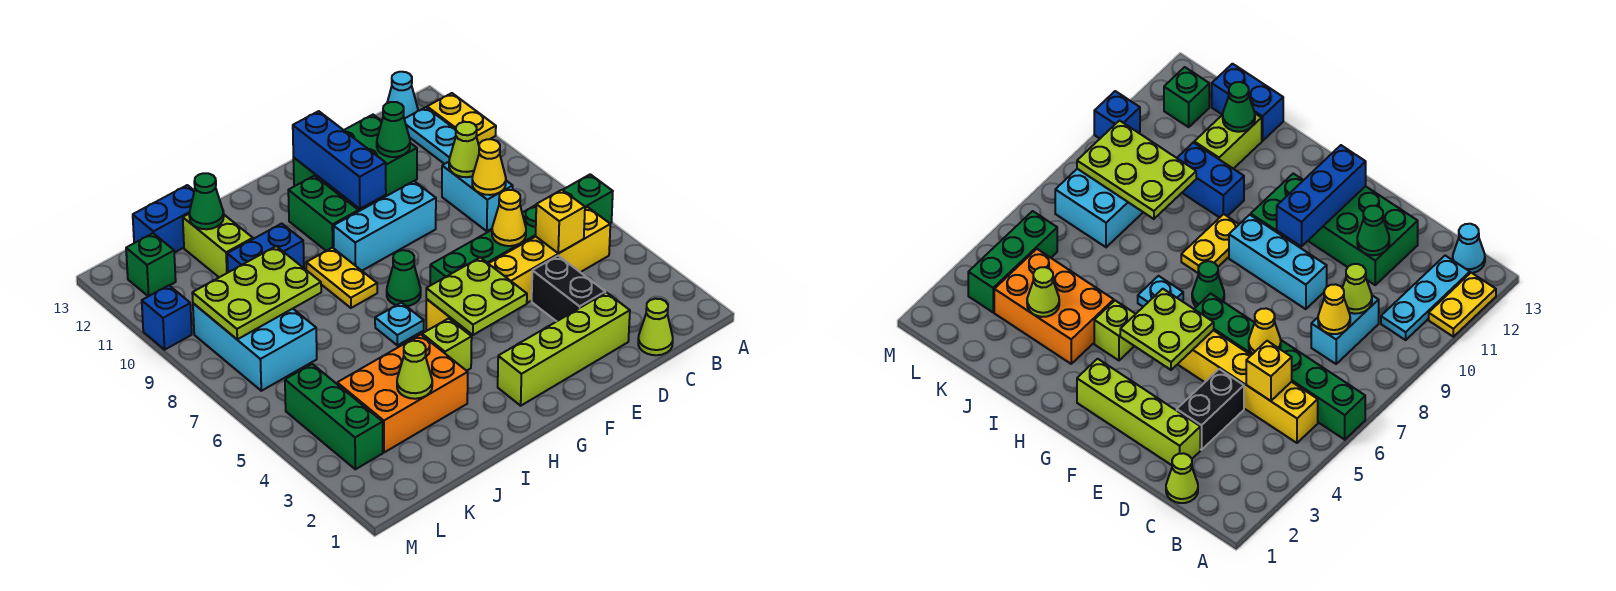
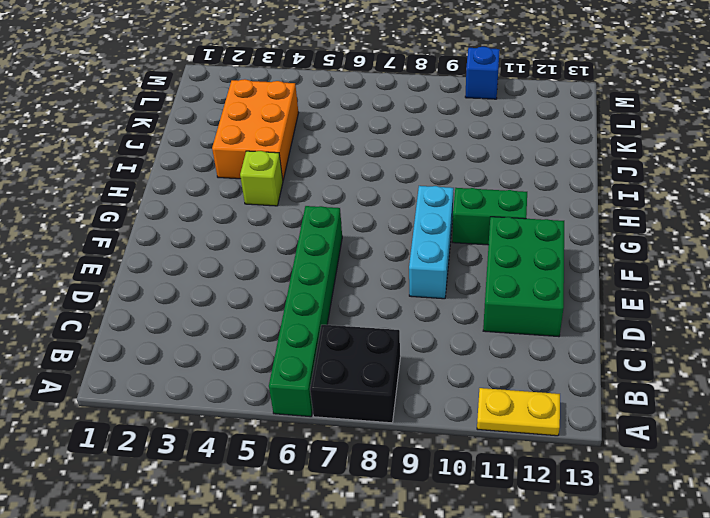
black 2x2 brick [310,325,400,423] -> none
none -> yellow 1x6 brick [426,207,610,336]
none -> cyan 1x3 plate [404,107,456,164]
none -> cyan 1x1 cone [387,72,418,119]
none -> lime 1x1 cone [638,299,673,355]

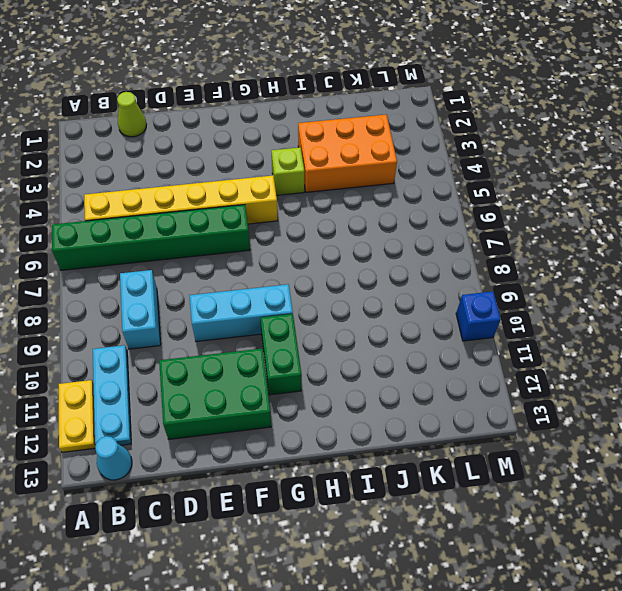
none -> lime 1x4 brick [498,293,630,406]
none -> black 1x2 brick [532,256,605,321]
none -> green 1x1 cone [387,250,421,306]
none -> cyan 1x1 plate [375,303,424,345]

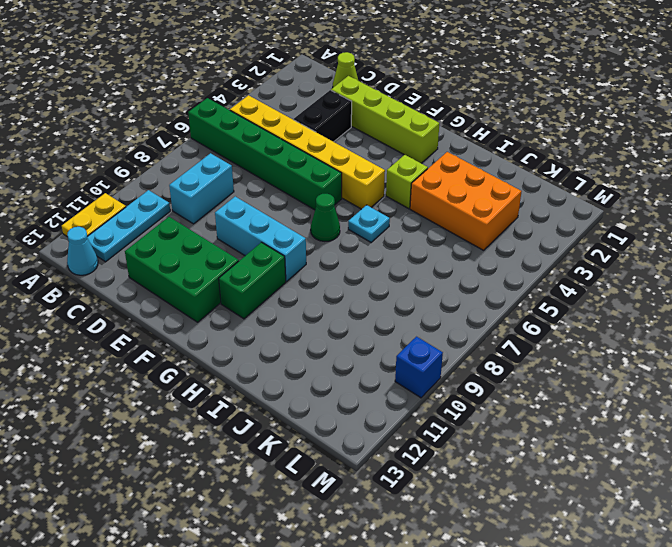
none -> yellow 1x2 plate [306,248,377,308]
none -> blue 1x2 brick [227,224,304,272]
none -> lime 1x2 brick [183,214,253,277]
none -> blue 1x2 brick [133,185,194,253]

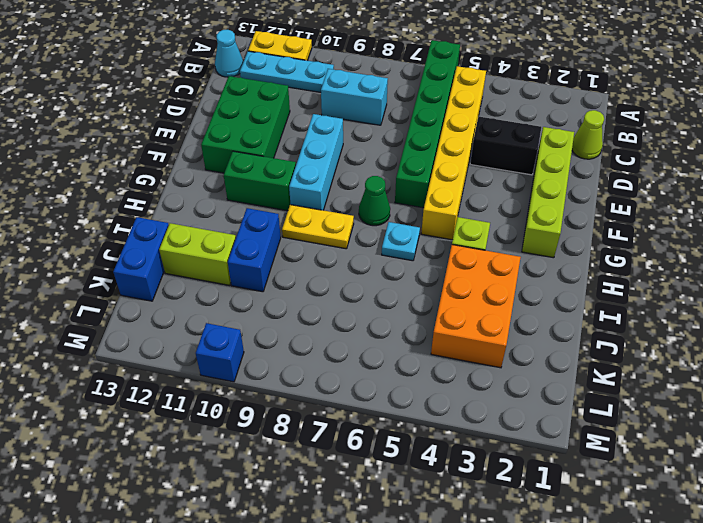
none -> cyan 2x3 brick [193,303,317,391]
none -> green 1x3 brick [285,364,383,469]
none -> green 1x1 brick [126,233,176,296]
none -> yellow 1x1 brick [536,190,585,253]

